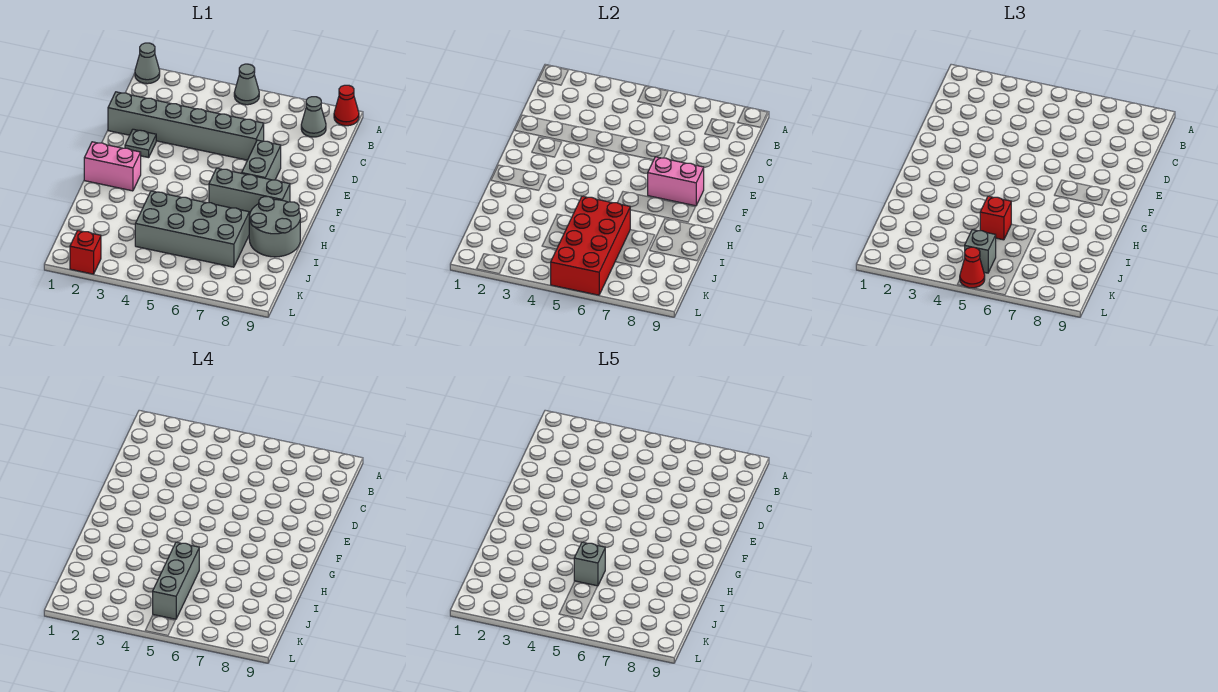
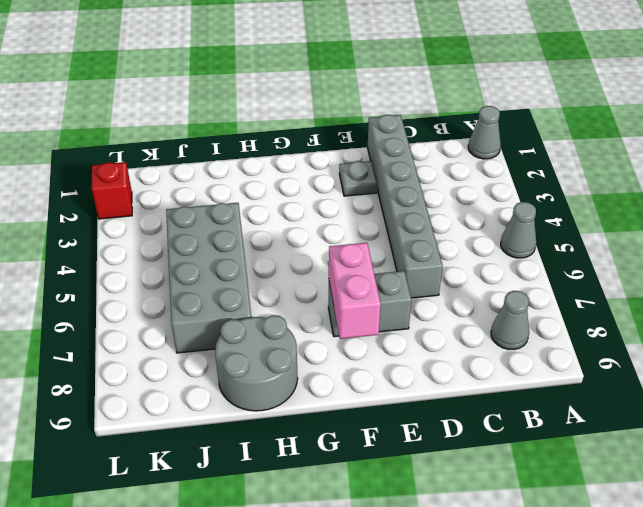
none -> red 1x1 cone [334,85,359,126]
none -> pink 1x2 brick [84,142,141,191]
none -> grey 1x3 brick [209,168,290,215]

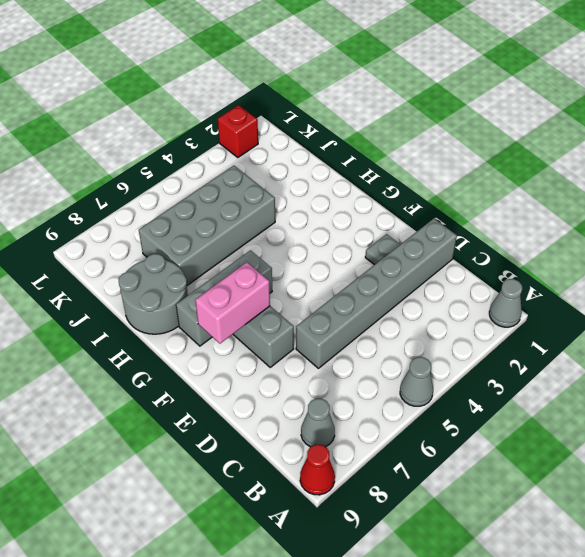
none -> pink 1x2 brick [84,142,141,191]
none -> red 2x4 brick [551,196,630,295]
none -> red 1x1 brick [980,196,1011,240]

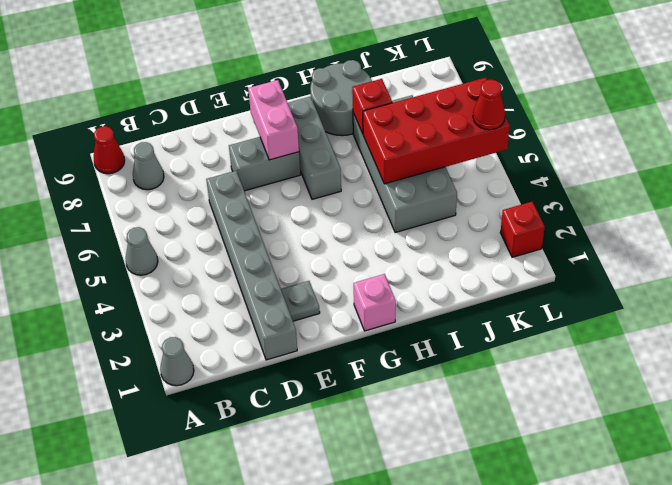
pink 1x1 brick [354,274,396,331] -> pink 1x2 brick [84,142,141,191]
red 1x1 brick [352,79,392,133] -> red 1x1 brick moved to [980,196,1011,240]
none -> grey 1x1 brick [965,230,996,273]
none -> grey 1x3 brick [153,542,199,619]
none -> grey 1x1 brick [574,542,605,586]

